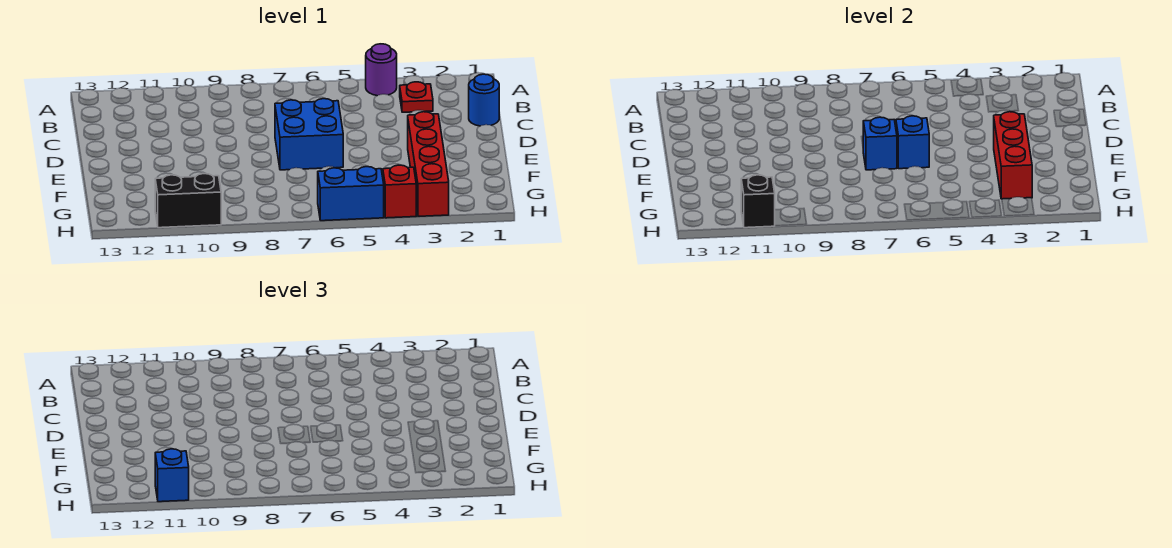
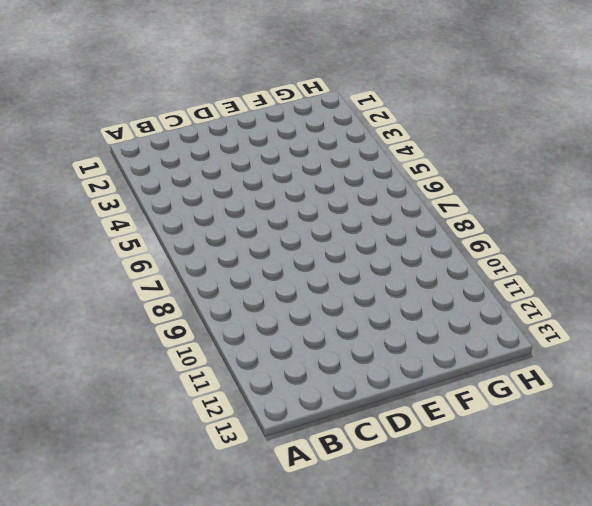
none -> purple 1x1 round brick [366,44,397,96]
none -> red 1x1 plate [400,82,433,112]
none -> blue 1x1 round brick [469,74,499,126]

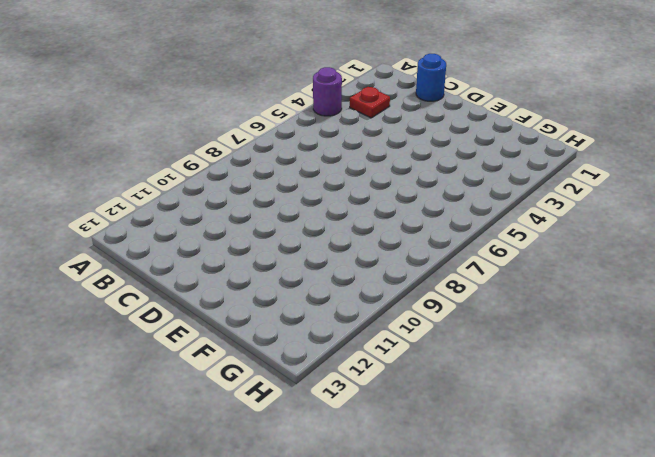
none -> blue 2x2 brick [275,99,343,170]
none -> red 1x4 brick [408,112,449,216]
none -> red 1x1 brick [383,165,416,218]

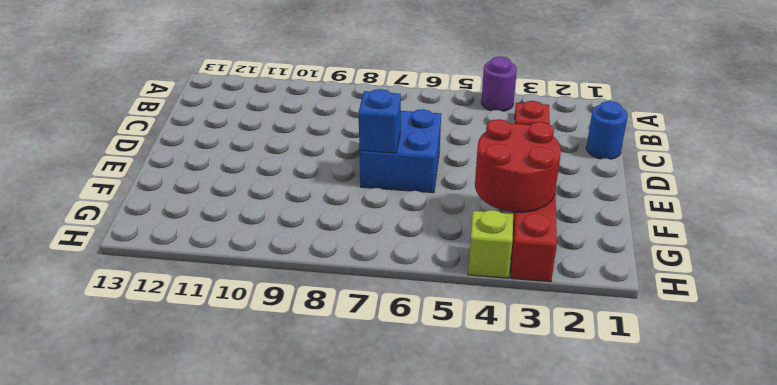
red 2x2 round brick [475,119,561,212] -> red 1x3 brick [994,112,1032,199]
lime 1x1 brick [468,210,513,278] -> red 1x1 brick [383,165,416,218]
none -> blue 1x2 brick [318,167,384,221]
none -> black 1x2 brick [155,174,221,228]
none -> blue 1x1 brick [896,116,929,169]

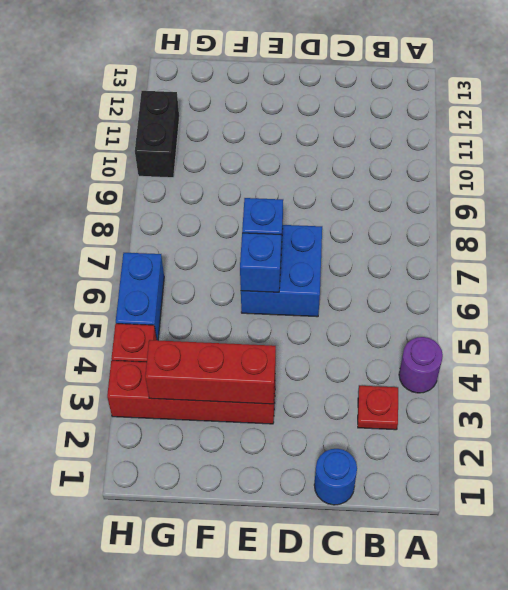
none -> black 1x1 brick [741,175,775,228]
none -> blue 1x1 brick [155,449,189,502]

